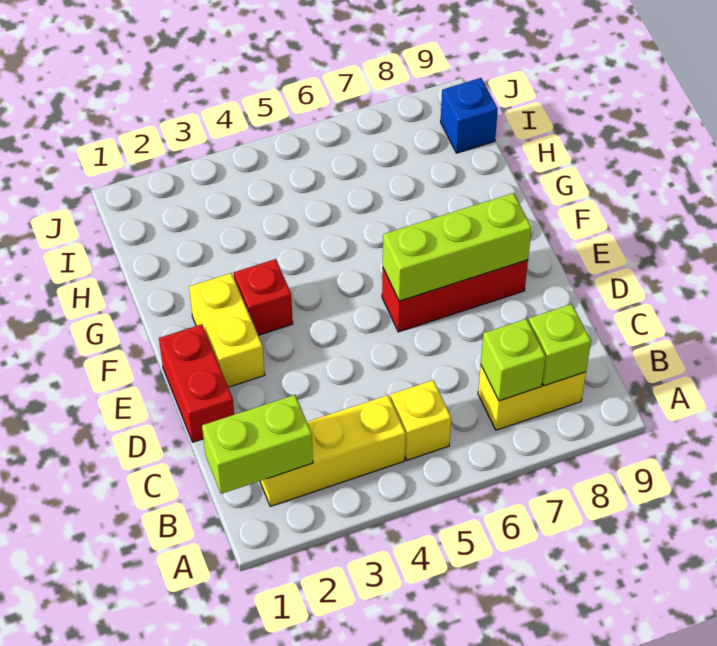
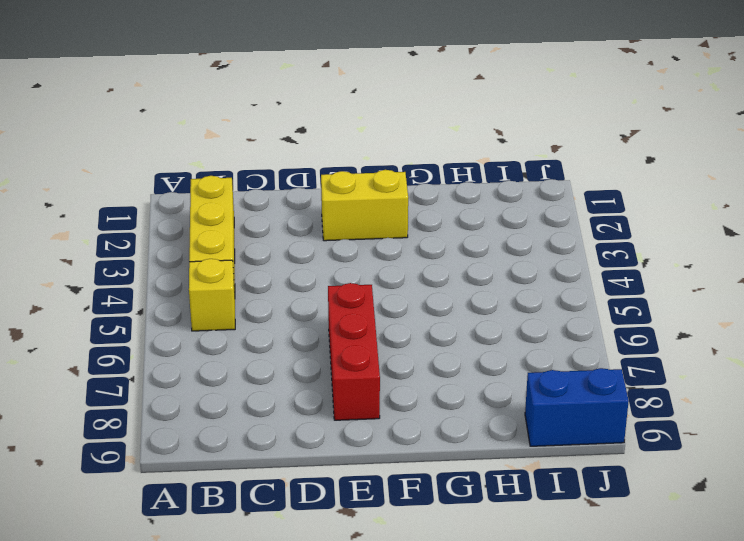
blue 1x2 brick [525,368,629,446] -> blue 1x1 brick [441,78,498,153]
none -> yellow 1x2 brick [478,366,586,430]
none -> red 1x2 brick [159,324,234,442]
none -> red 1x1 brick [234,259,293,335]

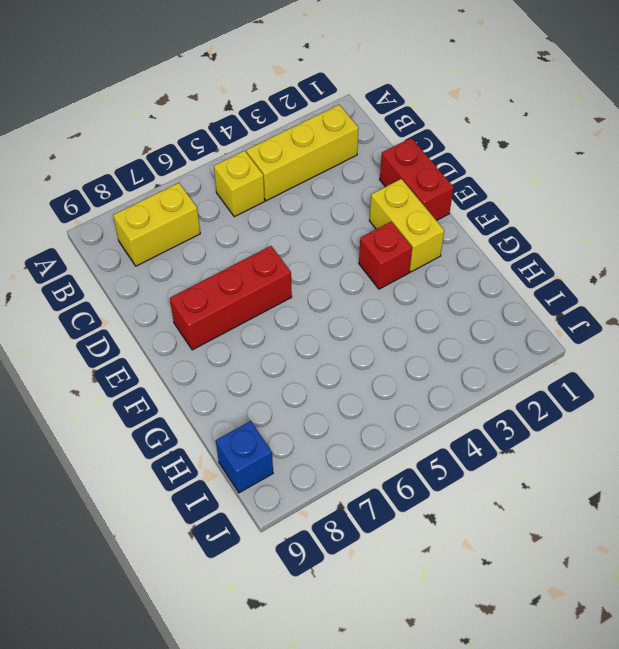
none -> lime 1x2 brick [202,395,313,494]
none -> lime 1x1 brick [481,319,546,401]
none -> lime 1x1 brick [529,304,591,386]

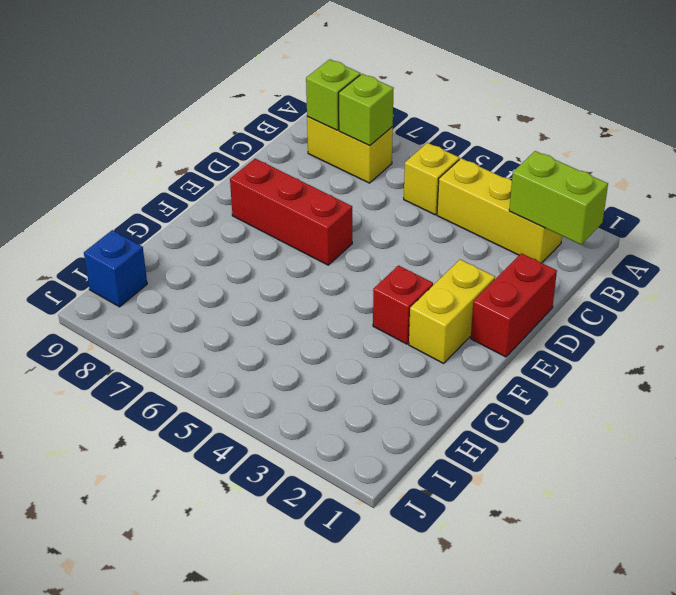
none -> lime 1x3 brick [383,193,532,301]

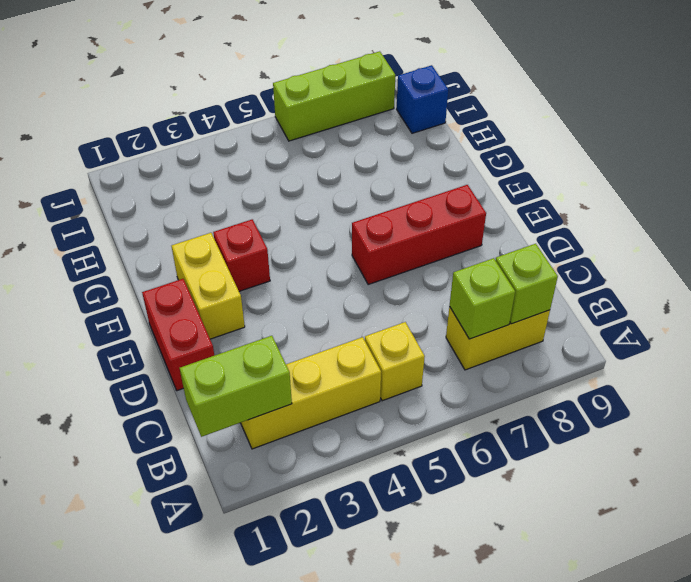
lime 1x3 brick [273,51,395,141] -> lime 1x3 brick moved to [383,193,532,301]

